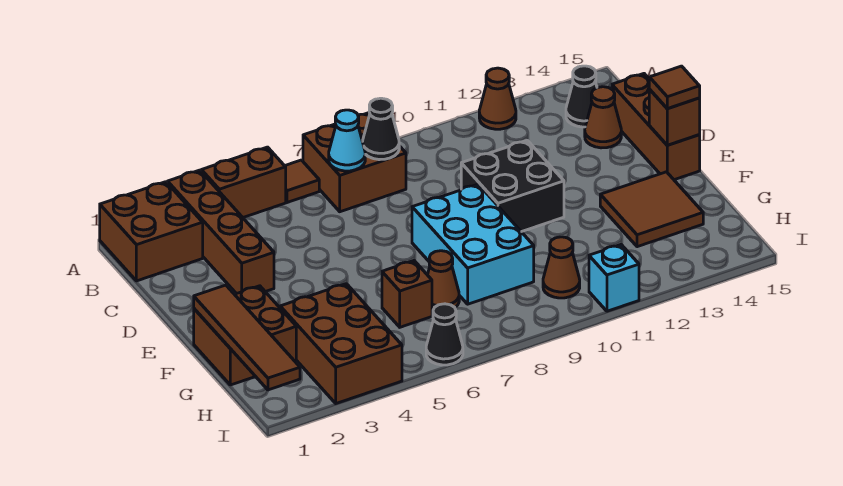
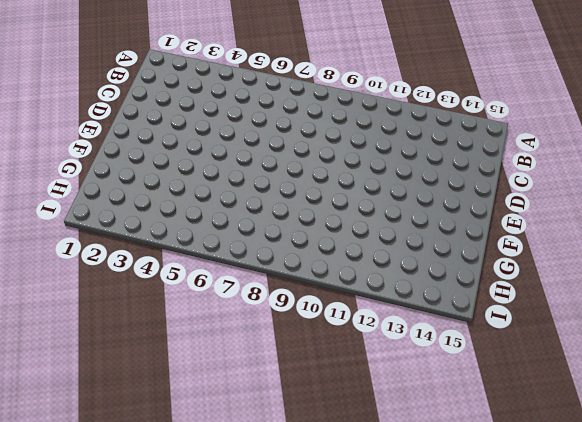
none -> brown 2x2 brick [100,182,203,281]
none -> brown 1x4 brick [168,170,274,294]
none -> brown 1x2 brick [201,147,286,217]

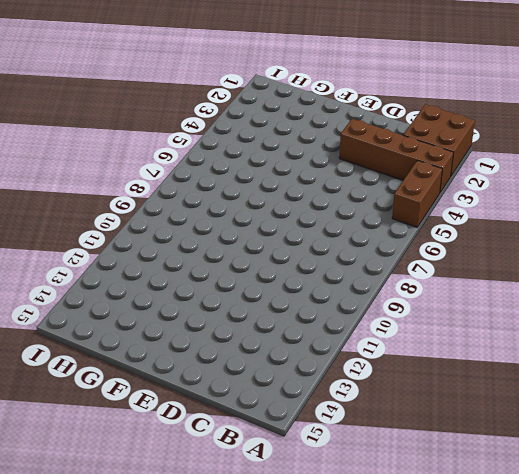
none -> brown 1x1 tile [285,160,319,203]
none -> brown 2x2 brick [303,113,406,212]
none -> brown 1x1 cone [479,68,516,129]

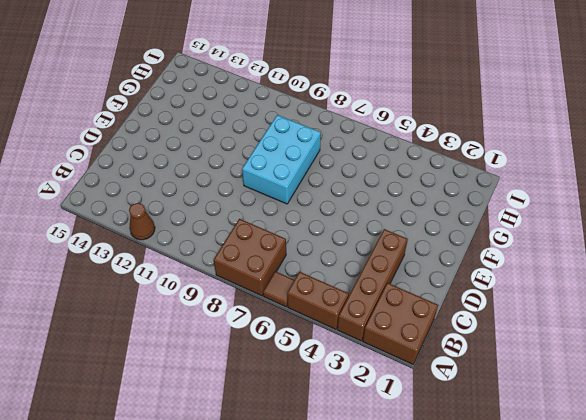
none -> black 1x1 cone [566,66,597,127]
none -> brown 1x1 cone [585,87,621,148]
none -> brown 1x3 brick [612,74,700,180]

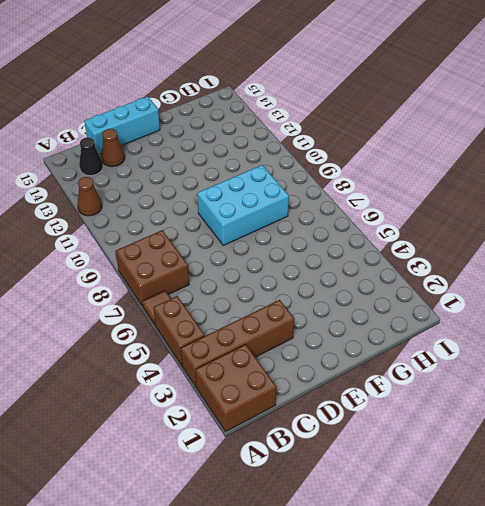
cyan 1x3 brick [84,96,160,154] -> brown 1x3 brick [612,74,700,180]
none -> black 2x2 brick [461,140,564,232]
none -> brown 2x2 brick [194,286,296,385]
none -> brown 2x2 tile [600,172,703,247]

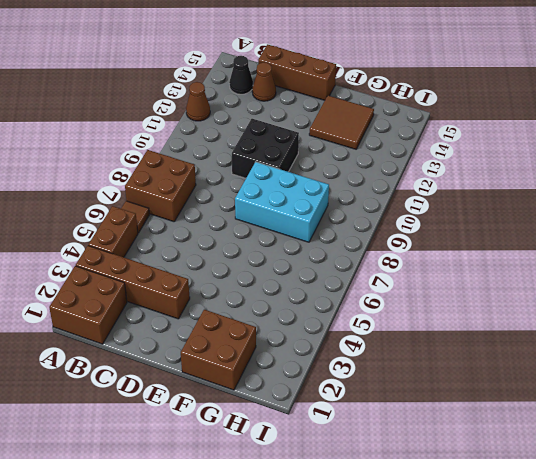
none -> brown 2x3 brick [280,284,402,403]
none -> brown 1x1 brick [382,261,432,327]
none -> brown 1x1 cone [428,251,459,311]

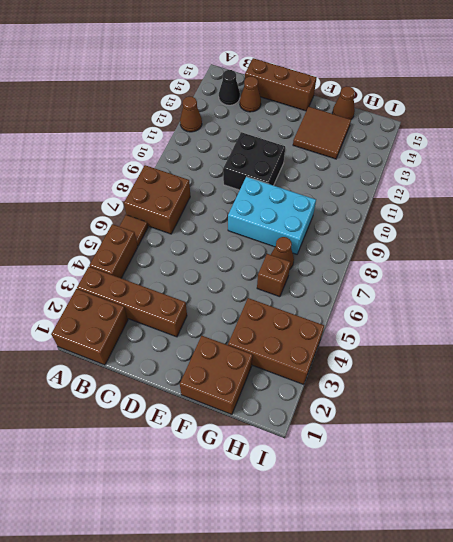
brown 1x1 cone [332,86,355,119] -> brown 1x1 cone moved to [543,237,580,298]
none -> black 1x1 cone [426,304,463,365]
none -> cyan 1x1 brick [589,245,639,311]
none -> cyan 1x1 cone [329,110,365,171]

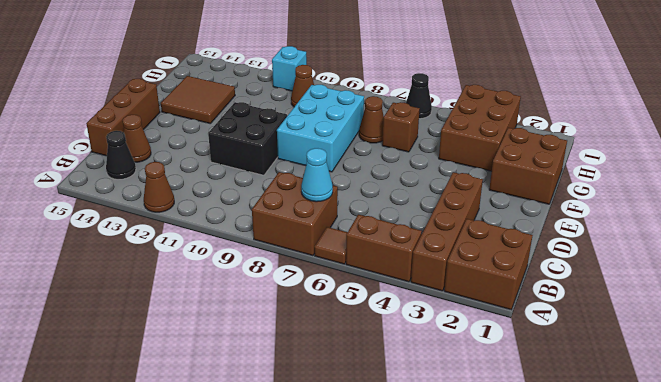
none -> black 1x1 cone [363,98,399,160]
none -> brown 1x1 brick [649,90,700,145]
none -> brown 1x4 tile [194,285,300,390]

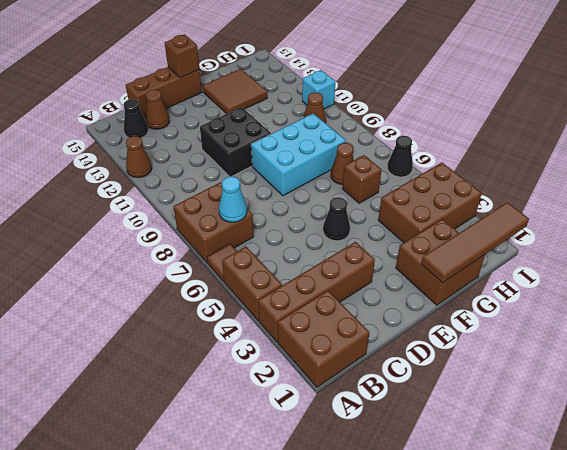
black 1x1 cone [323,197,350,241] -> black 1x1 cone moved to [363,98,399,160]
none -> brown 1x1 tile [649,66,700,109]

